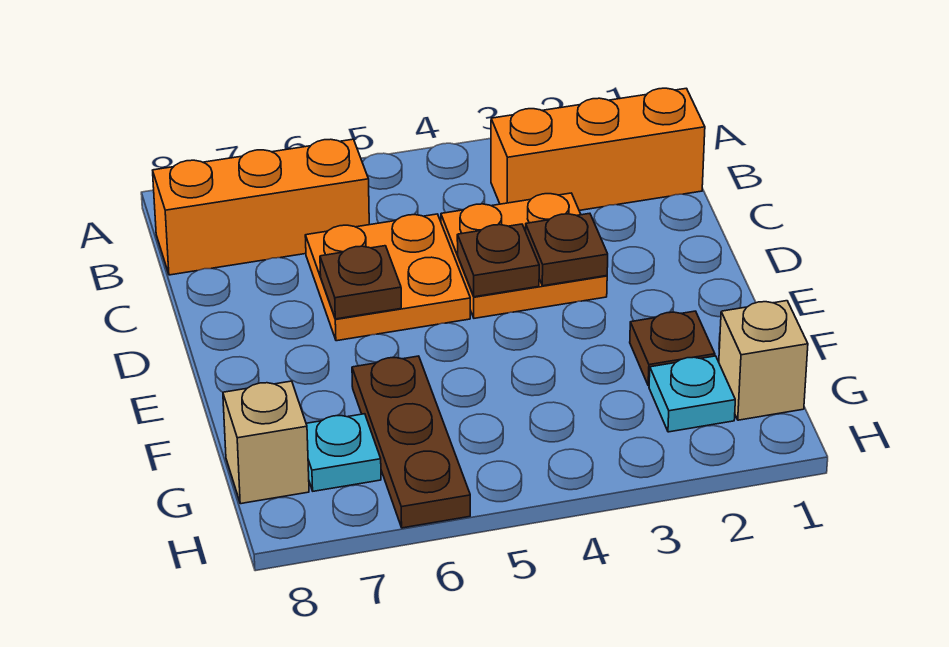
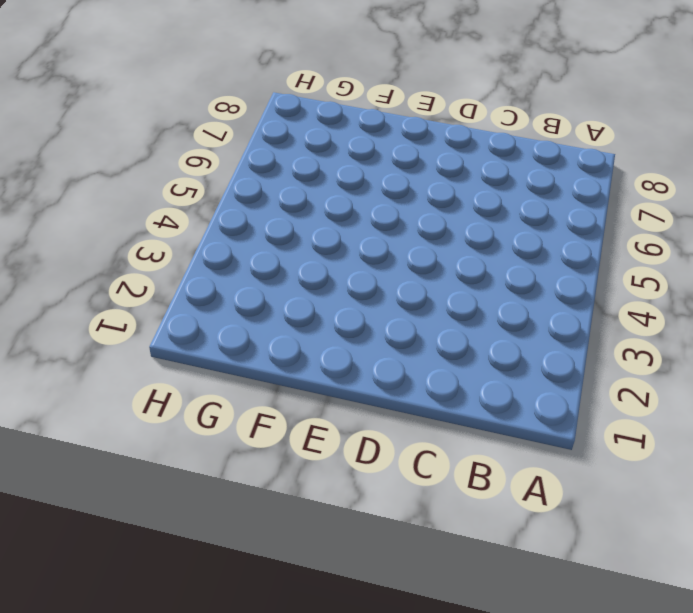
none -> orange 1x3 brick [491,88,705,210]
none -> orange 1x3 brick [153,139,369,275]
none -> orange 2x2 plate [441,193,607,318]

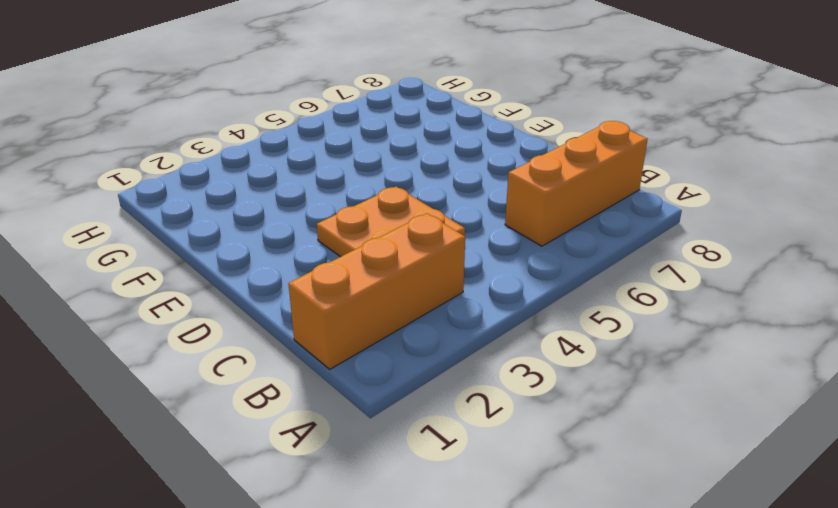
none -> orange 2x2 plate [305,214,470,341]
none -> brown 1x1 plate [630,311,715,386]
none -> brown 1x3 plate [352,356,470,528]

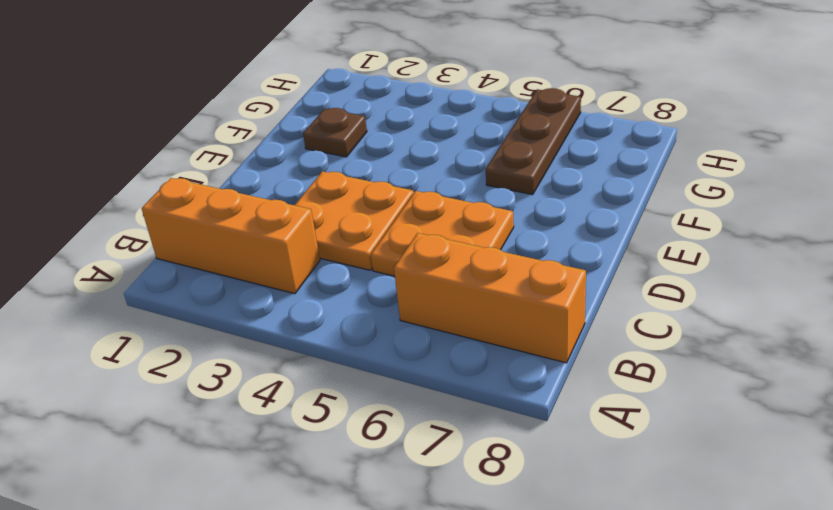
none -> tan 1x1 brick [719,301,808,420]
none -> cyan 1x1 plate [649,356,735,432]
none -> cyan 1x1 plate [306,414,381,491]

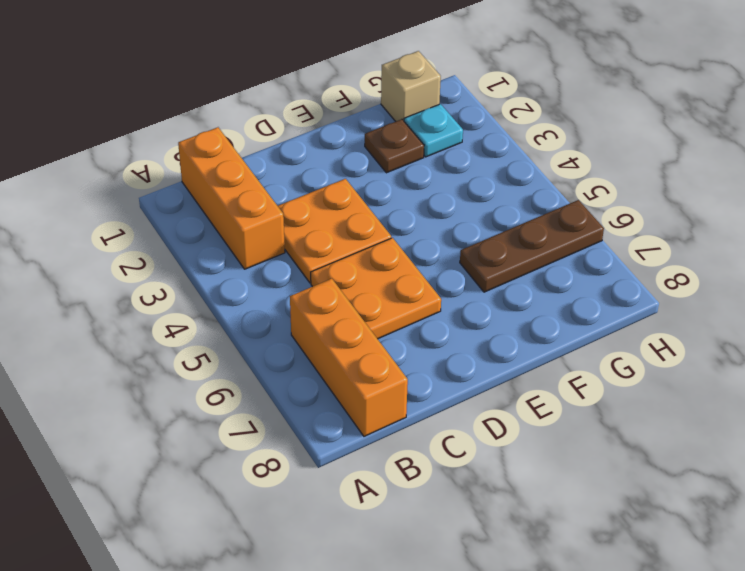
none -> cyan 1x1 plate [306,414,381,491]
none -> tan 1x1 brick [223,381,309,504]
none -> brown 1x1 plate [526,213,608,286]

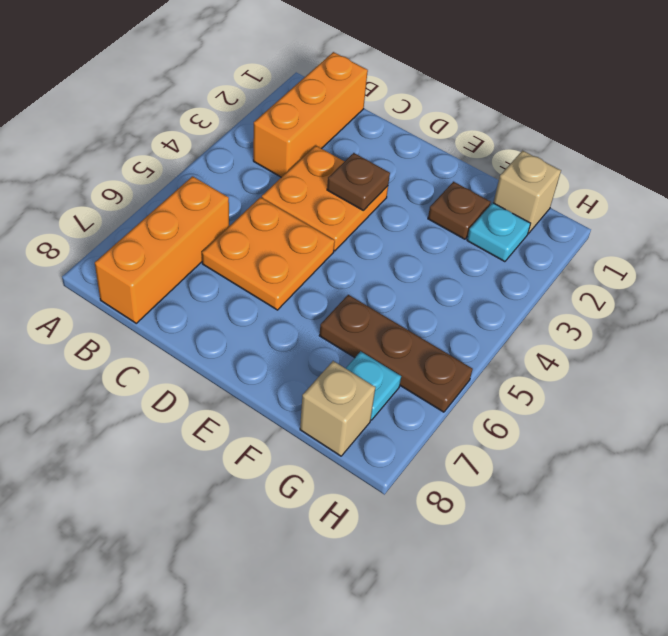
none -> brown 1x1 plate [457,224,539,297]
none -> brown 1x1 plate [320,246,401,319]

